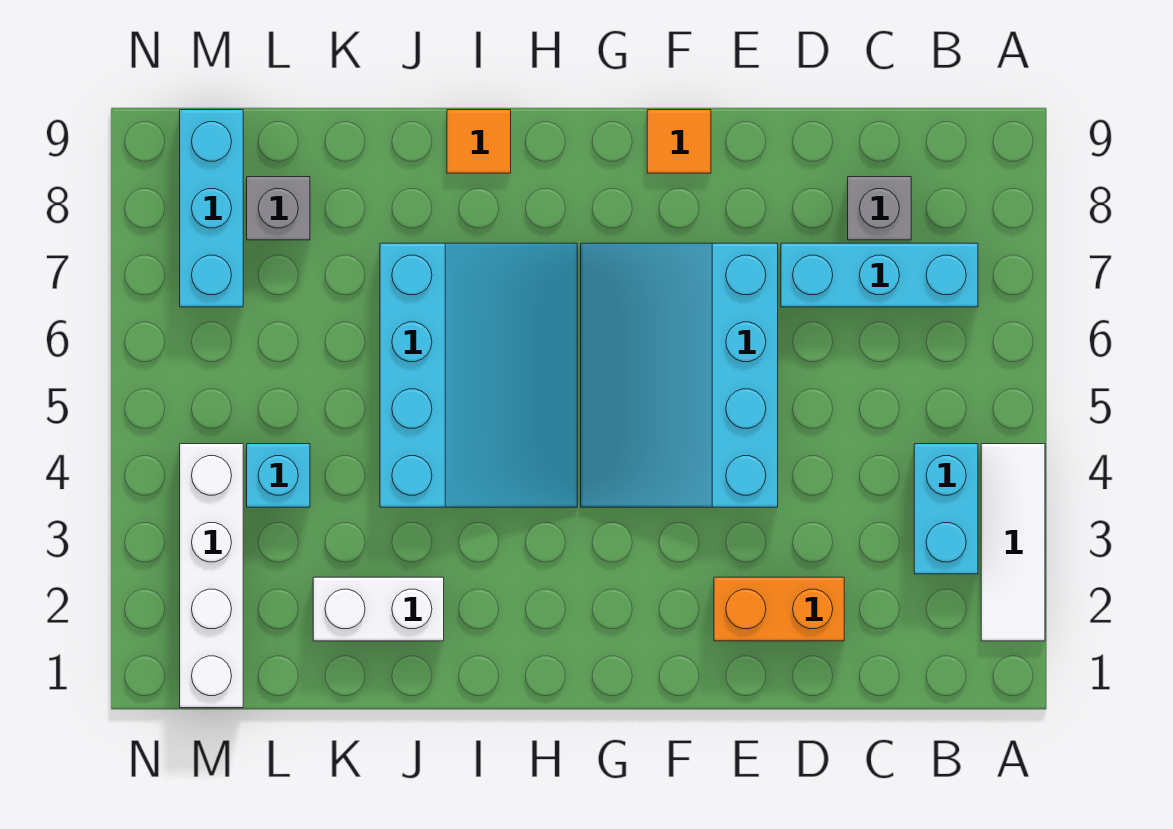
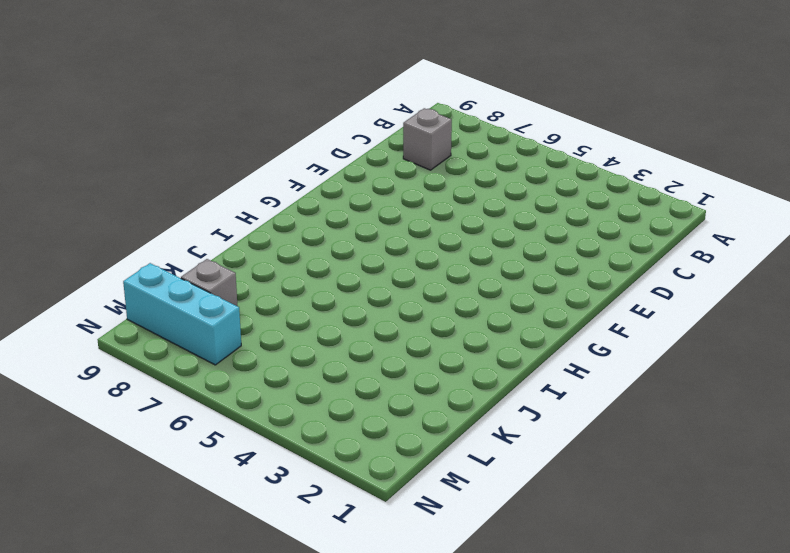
none -> white 1x3 tile [981,444,1045,641]
none -> cyan 1x2 brick [914,444,978,574]
none -> cyan 1x3 brick [781,243,978,307]

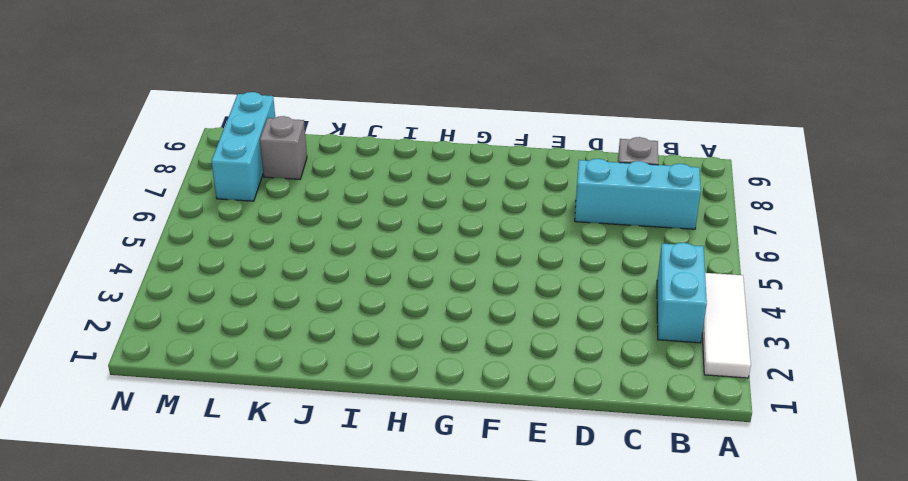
none -> orange 1x2 brick [714,577,844,641]
none -> cyan 3x4 slope [581,243,778,507]
none -> orange 1x1 tile [647,110,711,173]

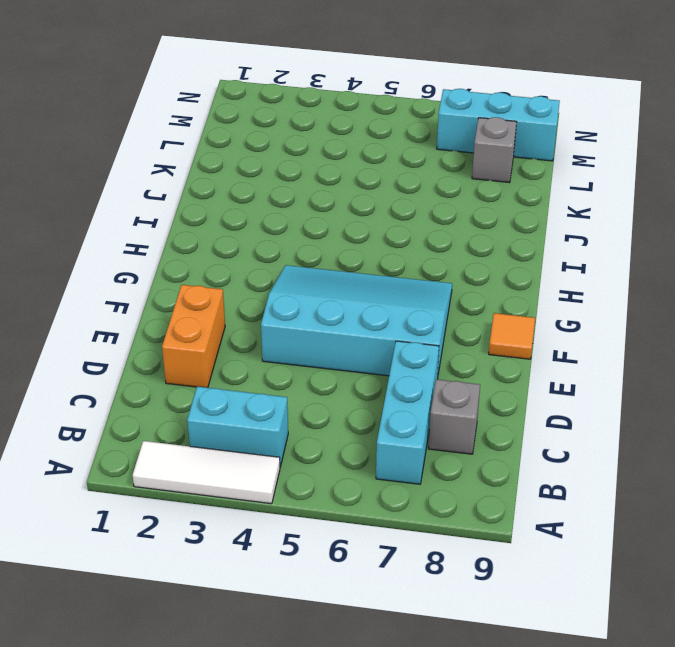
none -> cyan 3x4 slope [380,243,577,507]
none -> orange 1x1 tile [447,110,511,173]
none -> white 1x2 brick [313,577,444,641]

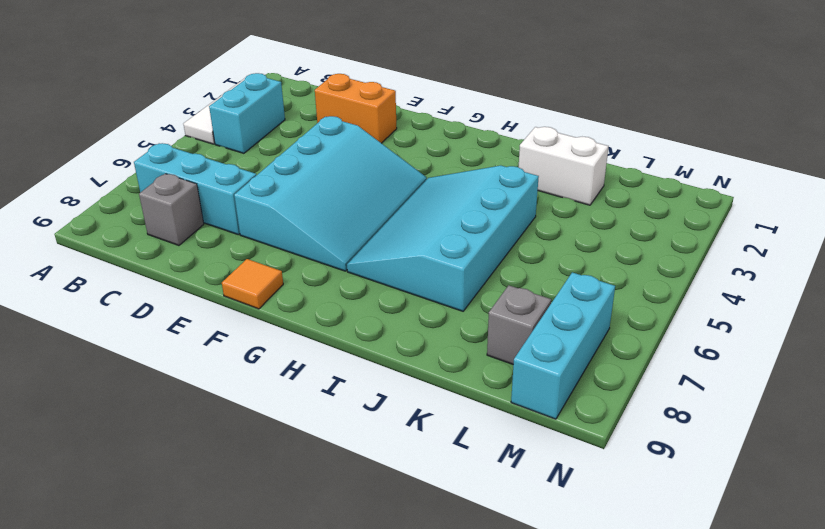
none -> orange 1x1 tile [447,110,511,173]
none -> cyan 1x1 brick [247,444,310,507]
none -> white 1x4 brick [180,444,243,708]

